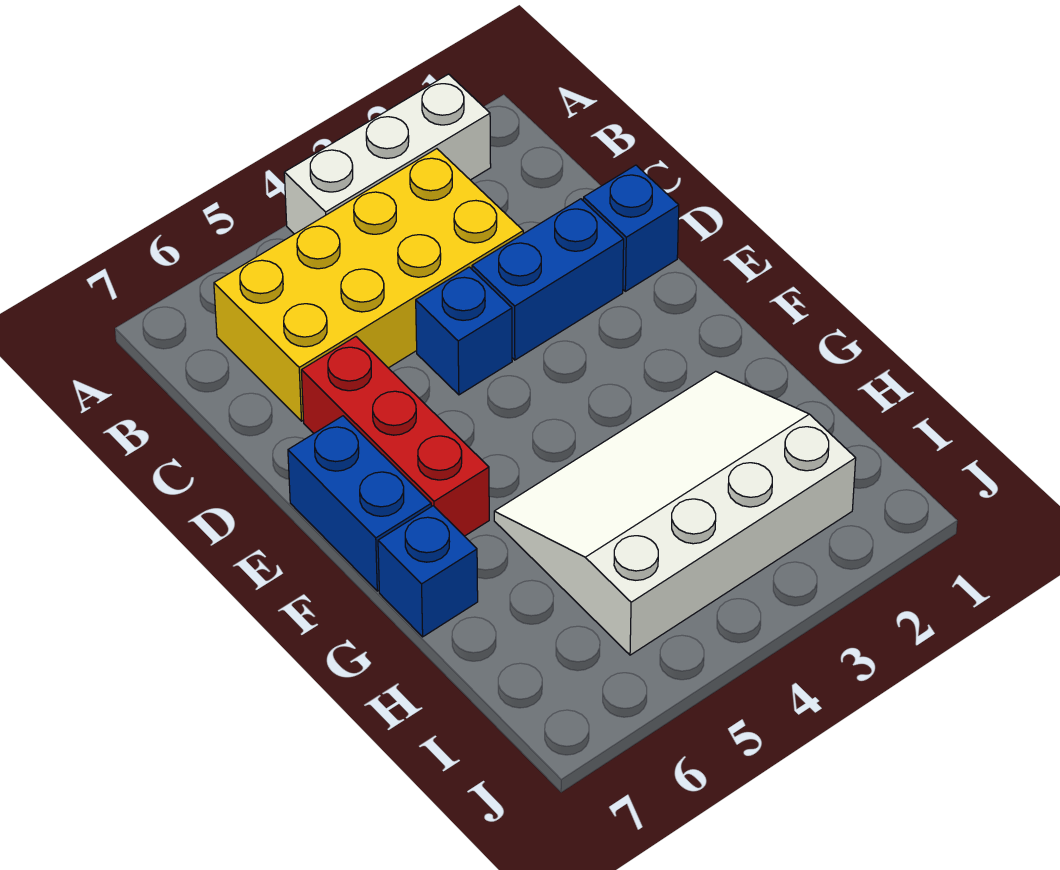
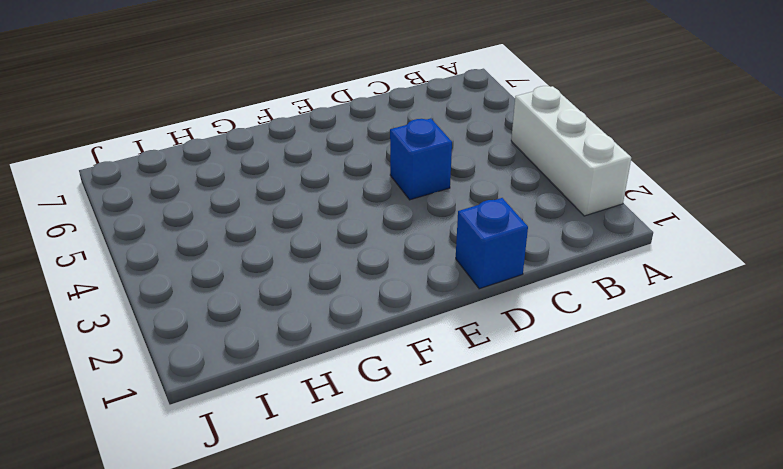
none -> yellow 2x4 brick [214,149,523,421]
none -> blue 1x2 brick [472,199,624,360]

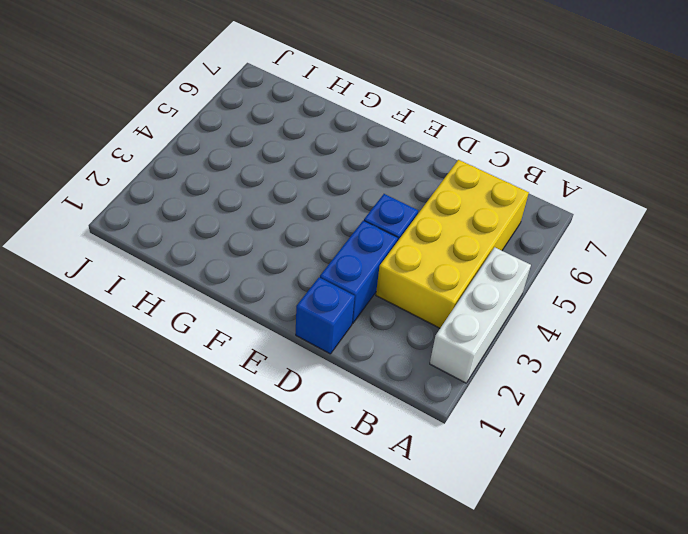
none -> red 1x3 brick [301,337,489,536]
none -> blue 1x2 brick [288,416,431,591]

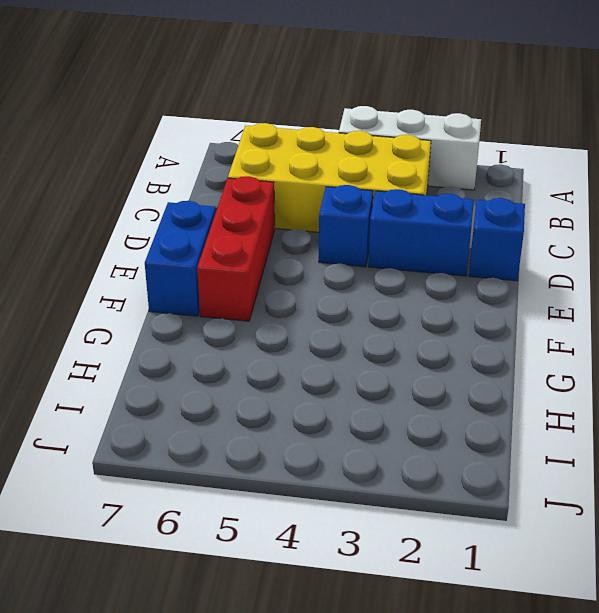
none -> white 3x4 slope [494,371,856,655]
none -> blue 1x1 brick [378,506,478,637]

